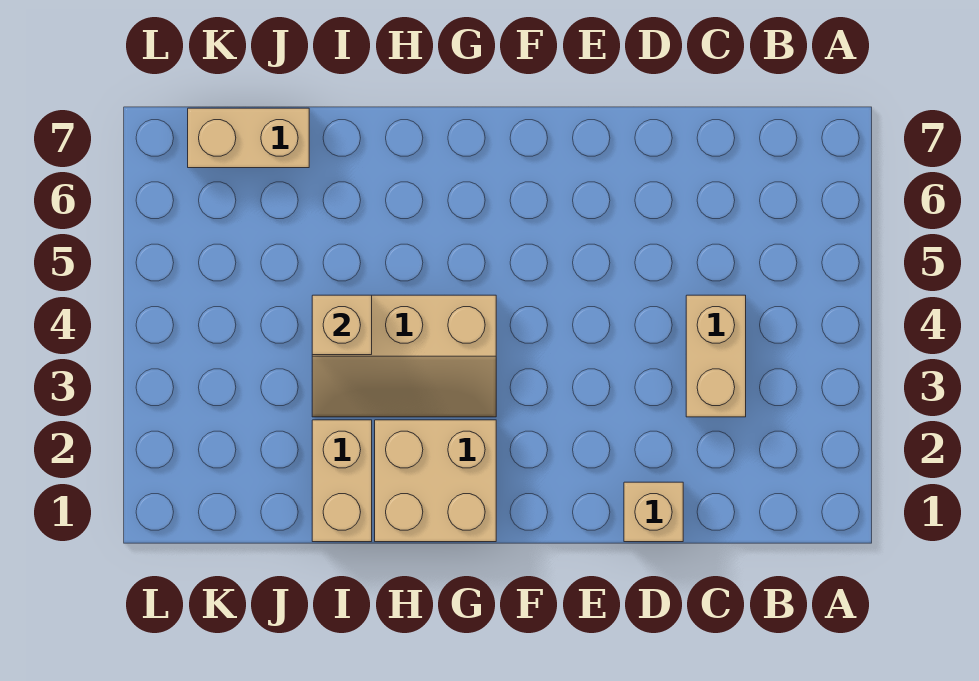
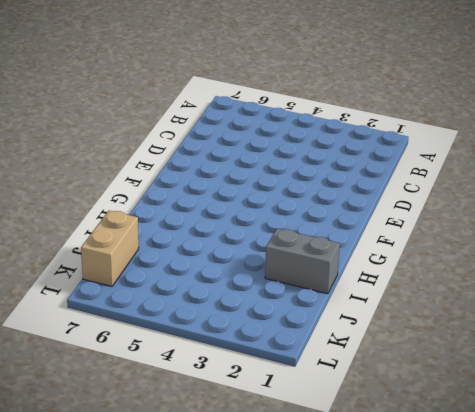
grey 1x2 brick [265,229,340,294] -> tan 1x2 brick [312,420,372,542]
none -> tan 1x2 brick [686,295,746,417]
none -> tan 1x1 brick [624,482,683,542]

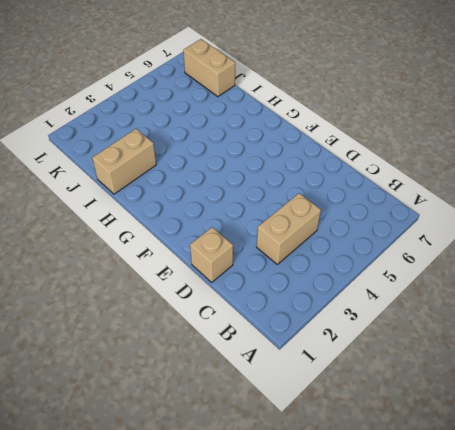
none -> tan 2x2 brick [375,420,496,542]
none -> tan 2x3 slope [312,295,496,417]

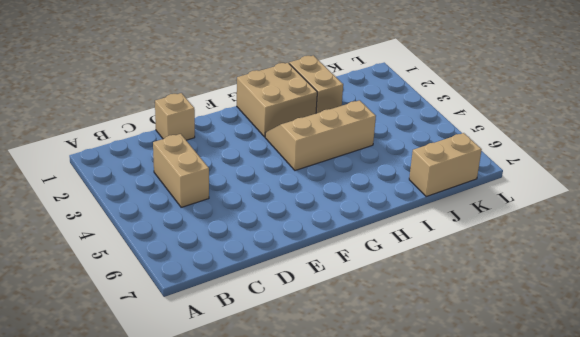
none -> tan 1x1 brick [312,295,372,355]

